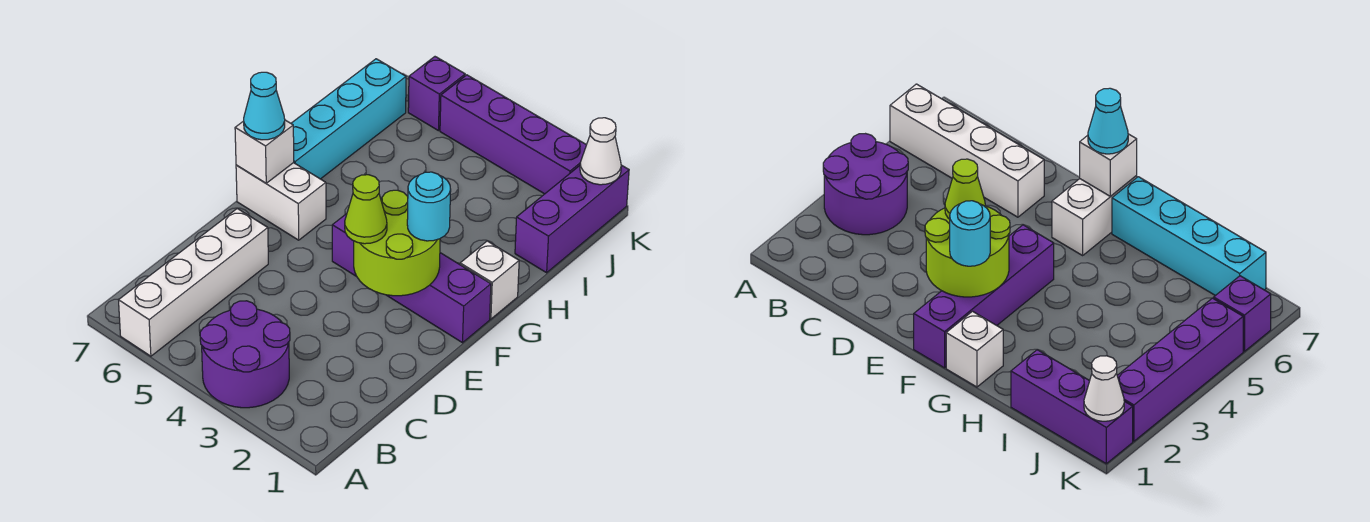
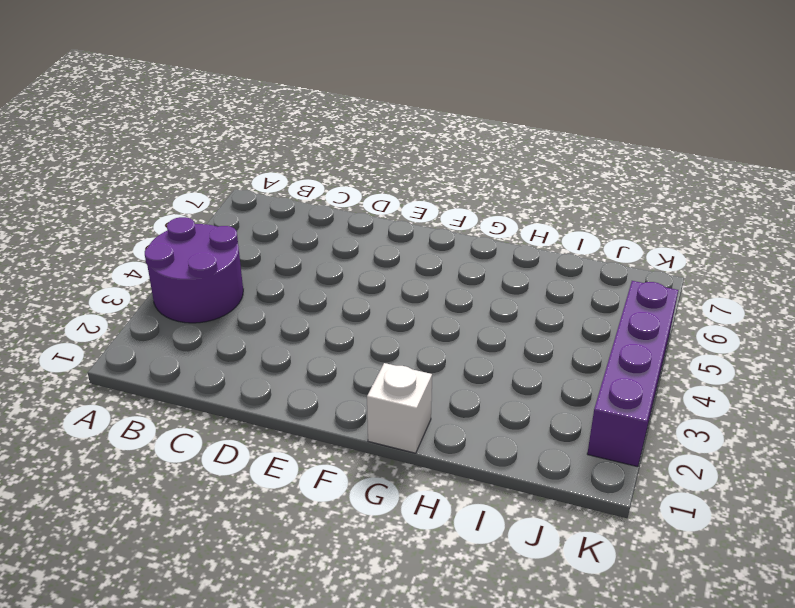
none -> white 1x4 brick [119,209,268,356]
none -> purple 1x4 brick [332,214,491,343]
none -> white 1x2 brick [236,163,326,240]

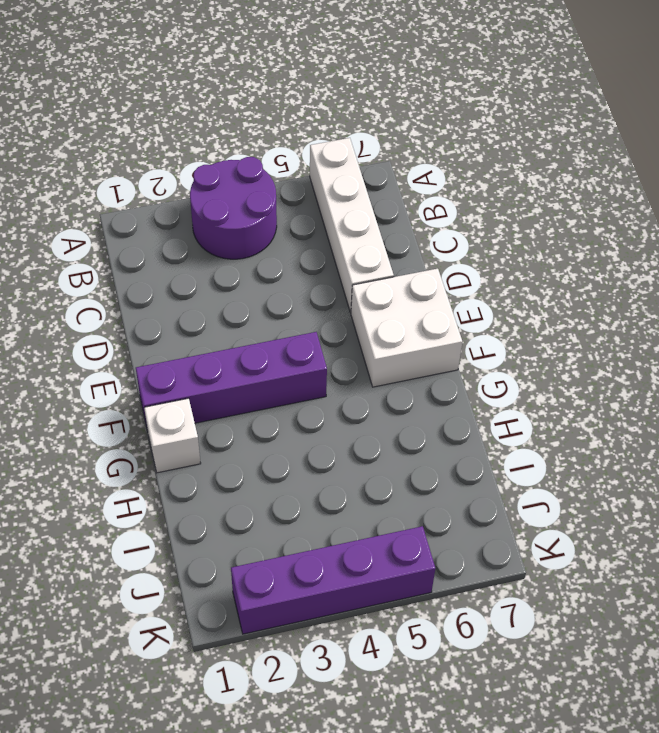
white 2x2 brick [351,269,462,387] -> white 1x2 brick [236,163,326,240]
none -> cyan 1x4 brick [291,59,406,179]
none -> purple 1x3 brick [515,165,629,273]
none -> purple 1x1 brick [408,57,465,131]

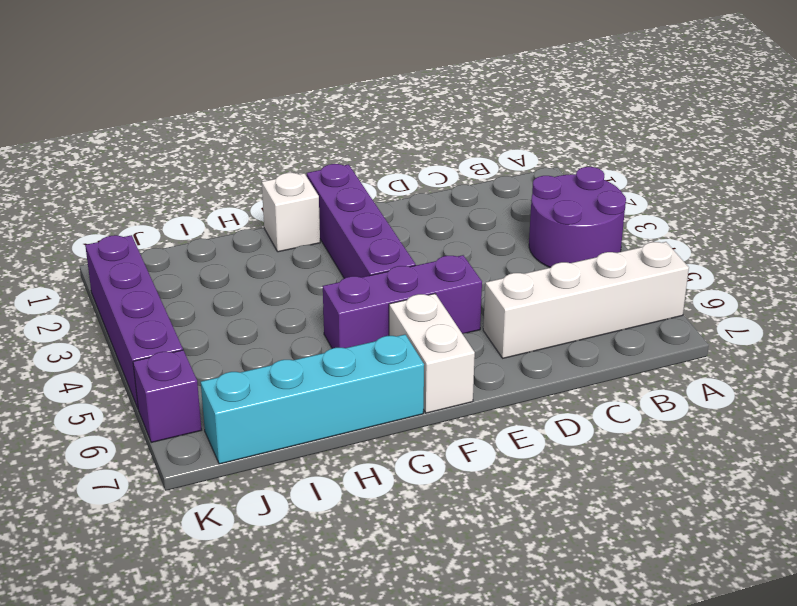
purple 1x3 brick [323,255,482,348] -> purple 1x3 brick moved to [515,165,629,273]
none -> lime 2x2 round brick [354,190,440,296]
none -> white 1x1 brick [235,120,294,183]
none -> white 1x1 cone [580,118,621,185]

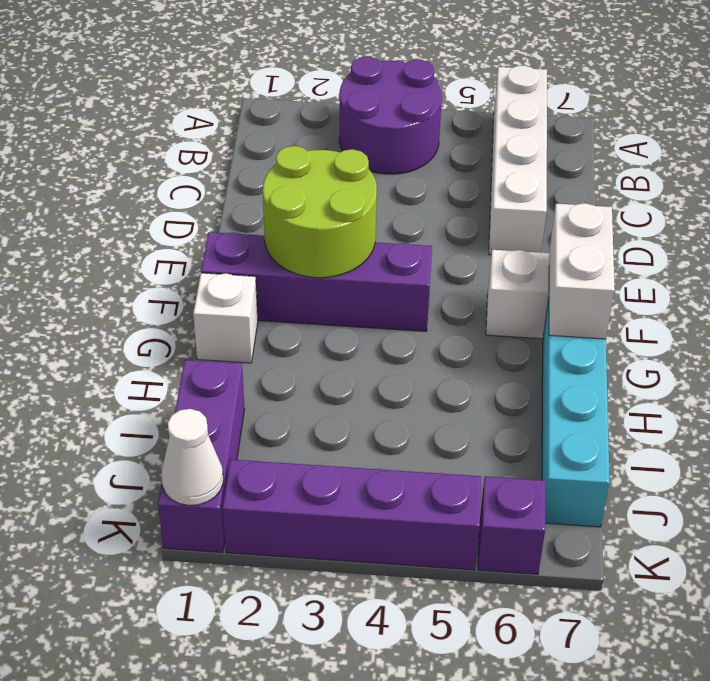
white 1x2 brick [549,203,615,339] -> white 1x1 brick [235,120,294,183]
none -> lime 1x1 cone [345,175,387,244]
none -> cyan 1x1 round brick [407,172,451,241]
none -> cyan 1x1 cone [244,72,285,140]

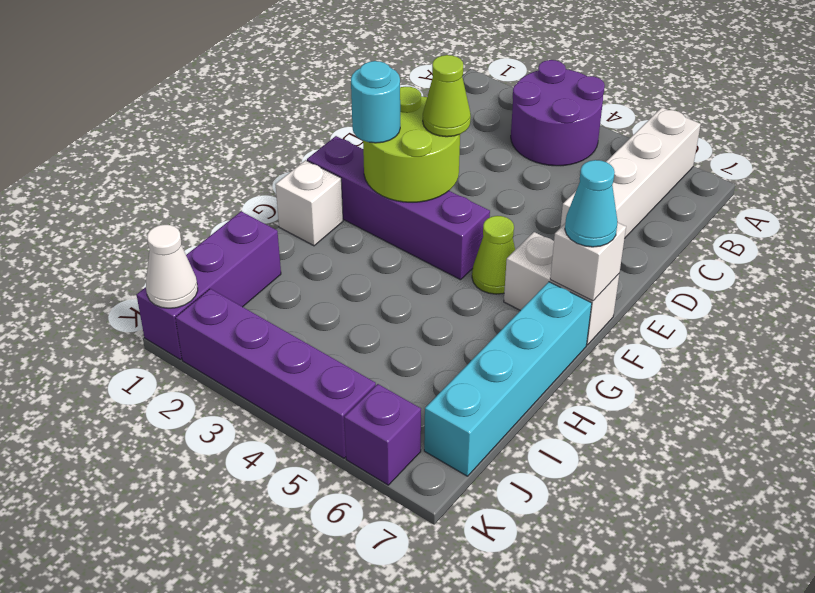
lime 1x1 cone [472,216,515,294] -> none

